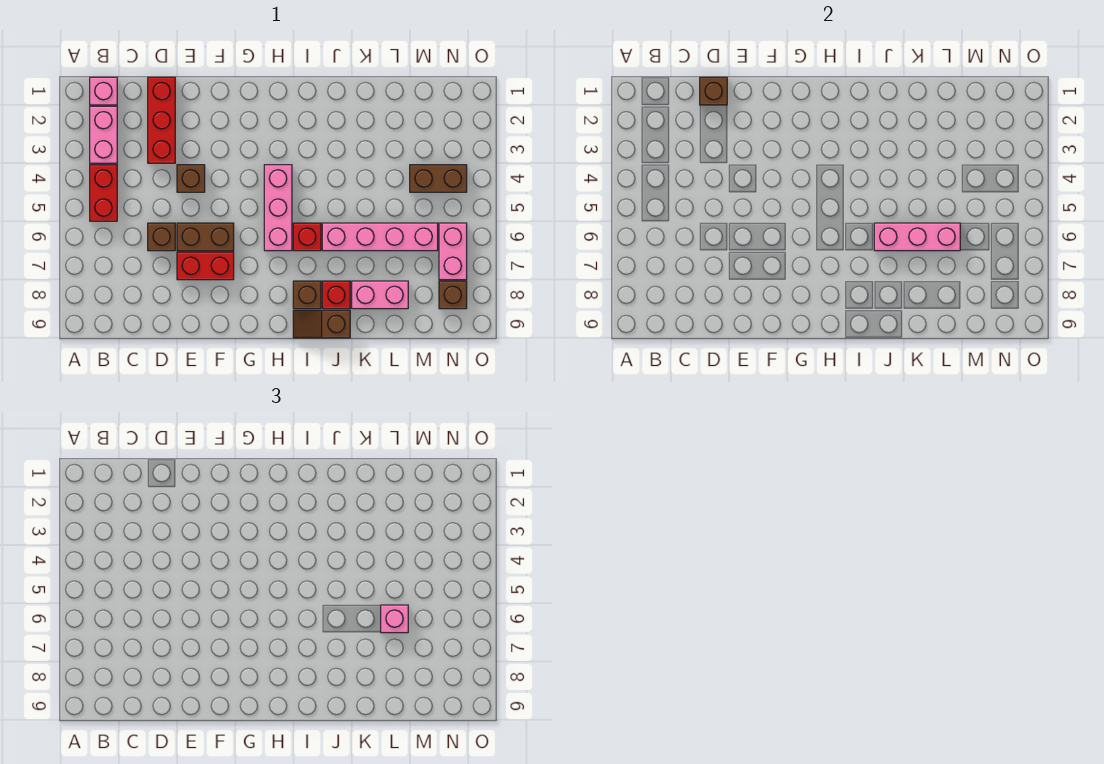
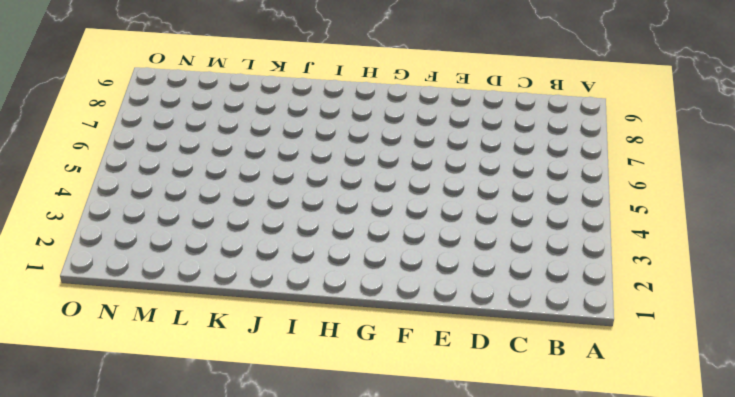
none -> pink 1x1 brick [90,77,117,105]
none -> pink 1x2 brick [90,106,117,163]
none -> red 1x2 brick [90,165,117,221]

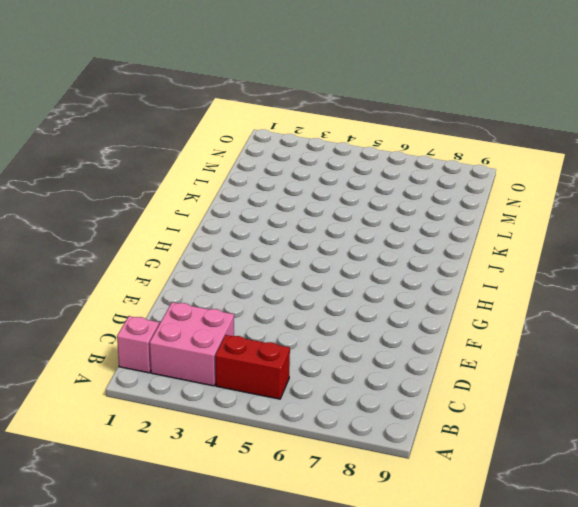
pink 2x2 brick [150,302,234,386] -> pink 1x2 brick [90,106,117,163]
none -> red 1x3 brick [148,77,175,163]
none -> brown 1x1 brick [148,223,175,251]
none -> brown 1x1 brick [177,165,205,192]

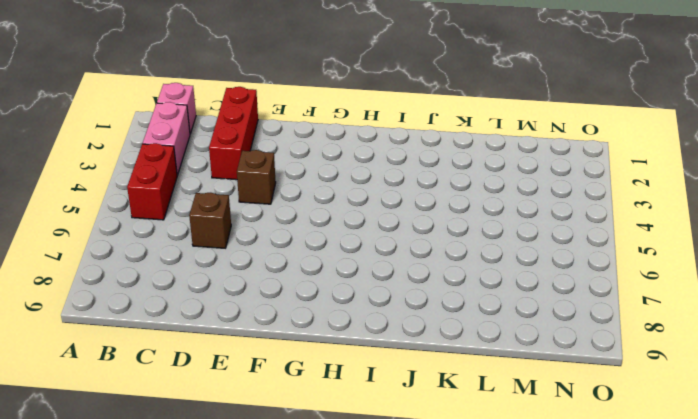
none -> brown 1x2 brick [177,223,234,251]
none -> red 1x2 brick [177,252,234,280]
none -> pink 1x3 brick [264,165,292,251]

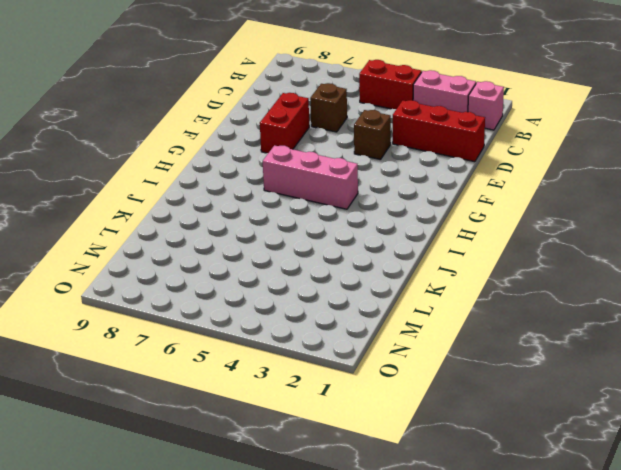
none -> brown 1x2 brick [177,223,234,251]
none -> red 1x1 brick [293,223,321,251]
none -> brown 1x1 brick [293,281,321,309]

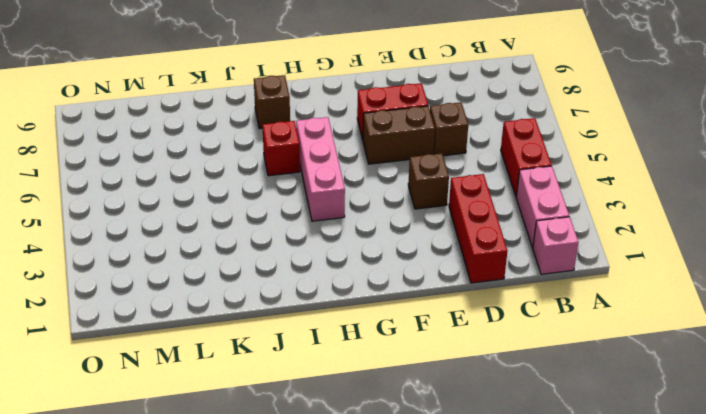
none -> brown 1x2 slope [293,310,350,338]
none -> pink 1x4 brick [322,223,438,251]
none -> red 1x1 brick [322,281,350,309]

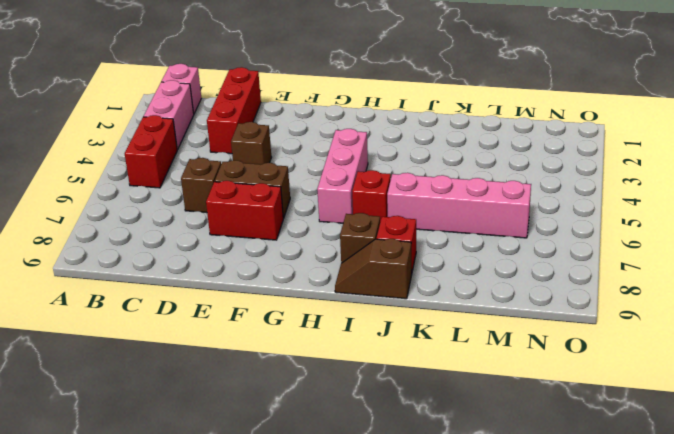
none -> pink 1x2 brick [352,281,408,309]
none -> brown 1x2 brick [410,165,467,192]
none -> pink 1x2 brick [439,223,467,280]

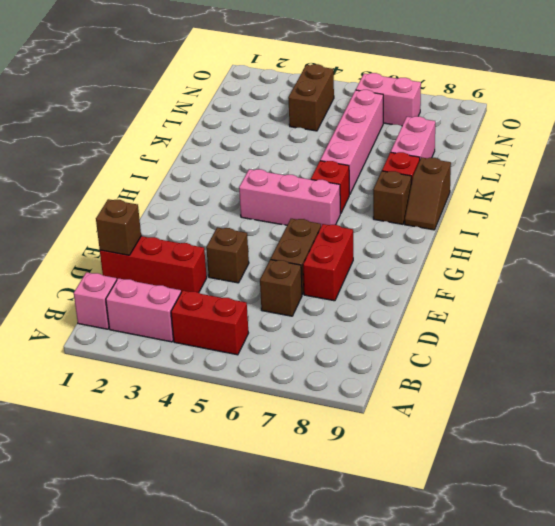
none -> brown 1x1 brick [439,281,467,309]
none -> pink 1x3 brick [874,223,960,251]
none -> pink 1x1 brick [381,605,408,633]

